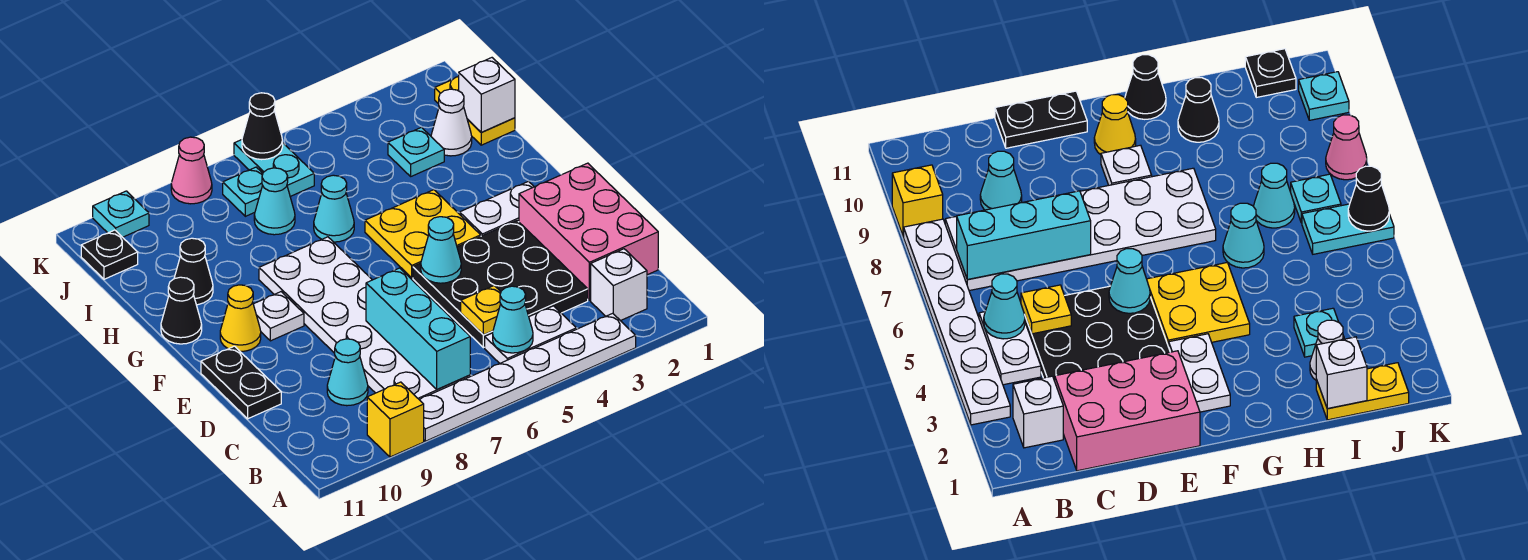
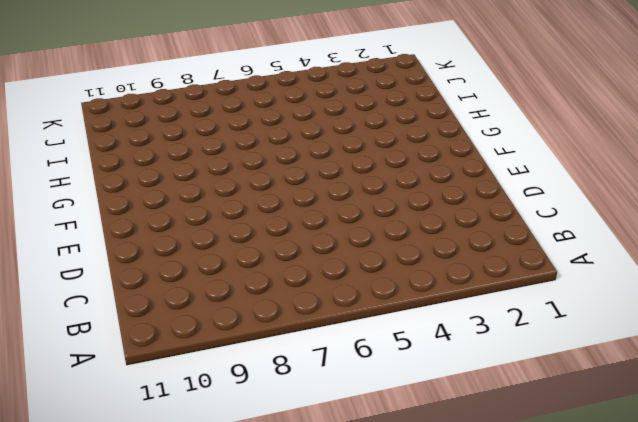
none -> white 1x6 plate [420,313,636,441]
none -> yellow 1x1 brick [367,382,424,457]
none -> white 1x1 brick [591,249,647,321]
none -> white 1x2 plate [485,306,576,363]

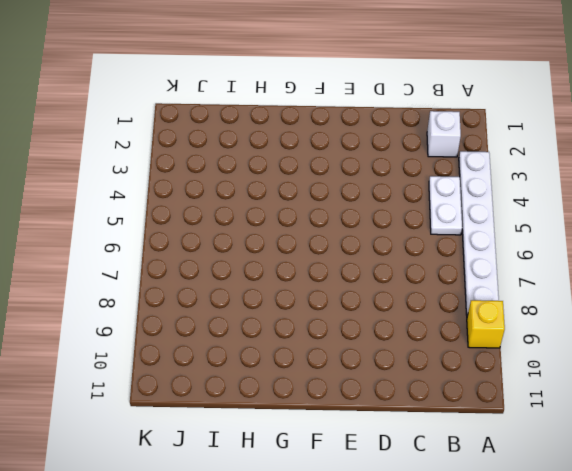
none -> white 2x6 plate [259,237,470,400]
none -> pink 2x3 brick [519,163,658,300]
none -> black 3x3 plate [413,221,588,348]
none -> cyan 1x1 cone [327,339,368,406]

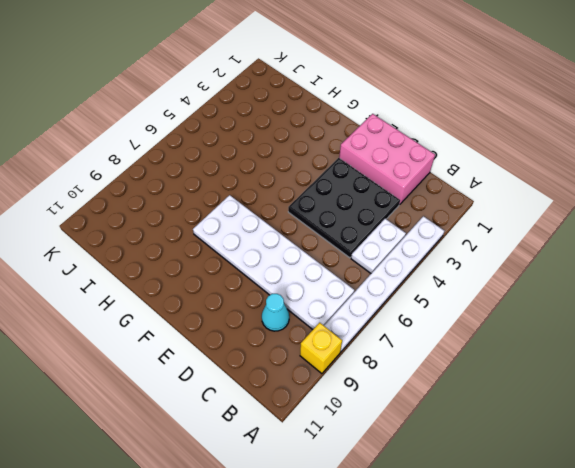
none -> white 1x1 brick [591,249,647,321]
none -> black 1x2 plate [201,346,281,419]
none -> white 1x2 plate [460,181,534,236]
none -> yellow 2x2 plate [365,190,481,278]

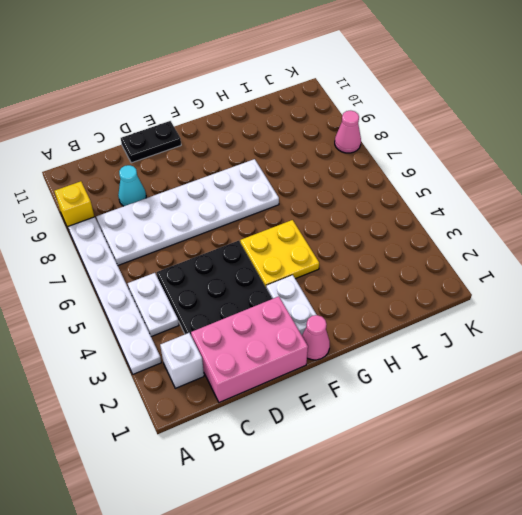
pink 1x1 cone [302,315,330,360] -> none
none -> white 1x1 plate [253,292,304,341]
none -> yellow 1x1 cone [220,285,261,351]
none -> black 1x1 cone [161,277,202,344]
none -> cyan 1x1 cone [314,175,354,242]

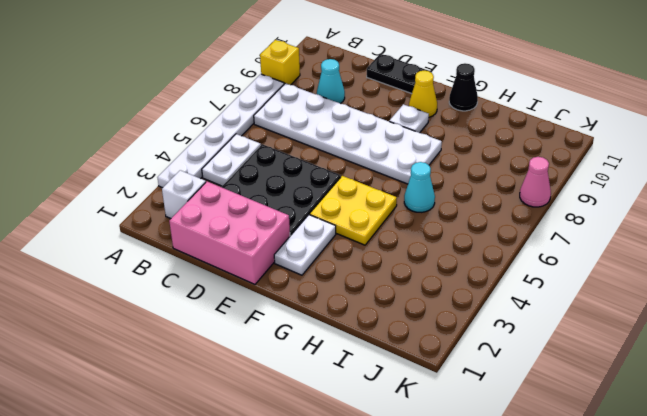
none -> black 1x1 cone [174,238,213,305]
none -> yellow 1x2 plate [435,77,515,145]
none -> white 1x1 cone [431,89,472,156]
none -> cyan 1x1 plate [388,127,444,176]

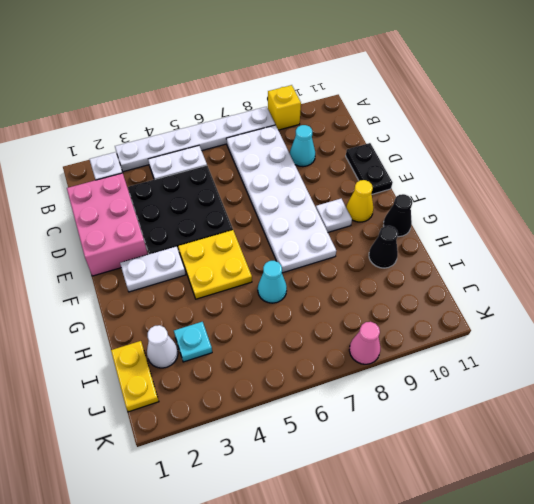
none -> cyan 1x1 cone [254,168,295,235]
none -> cyan 1x2 plate [234,140,314,196]
none -> cyan 1x1 plate [223,167,263,216]
none -> black 1x1 plate [81,230,138,279]

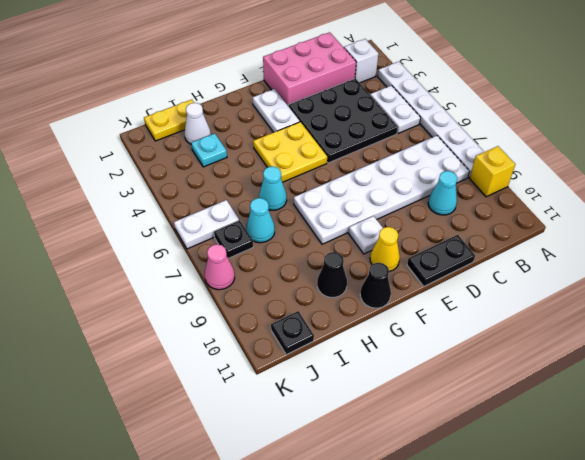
white 1x2 plate [174,200,239,249] -> cyan 1x2 plate [234,140,314,196]
black 1x1 plate [214,220,253,258] -> cyan 1x1 plate [223,167,263,216]
none -> cyan 1x1 plate [93,191,149,237]
none -> cyan 1x1 cone [493,286,533,353]
none -> cyan 1x3 brick [366,268,470,389]
none -> yellow 1x1 plate [461,286,501,335]

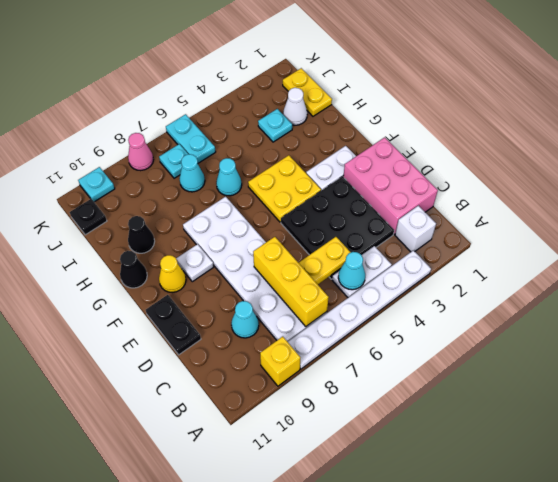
yellow 1x3 brick [253,237,329,326] -> cyan 1x3 brick [366,268,470,389]
yellow 1x2 plate [299,237,351,284] -> yellow 1x1 plate [461,286,501,335]
none -> cyan 1x1 cone [421,217,461,283]
none -> white 1x1 brick [459,58,515,132]
none -> black 1x1 cone [242,93,283,160]

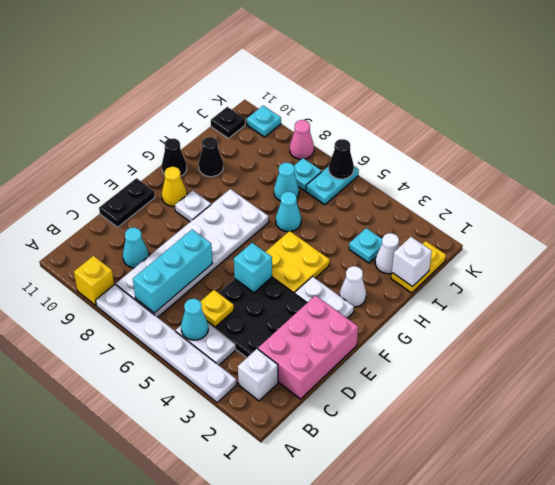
cyan 1x1 brick [234,243,272,293] -> cyan 1x1 cone [421,217,461,283]
white 1x1 cone [340,266,366,307] -> none

